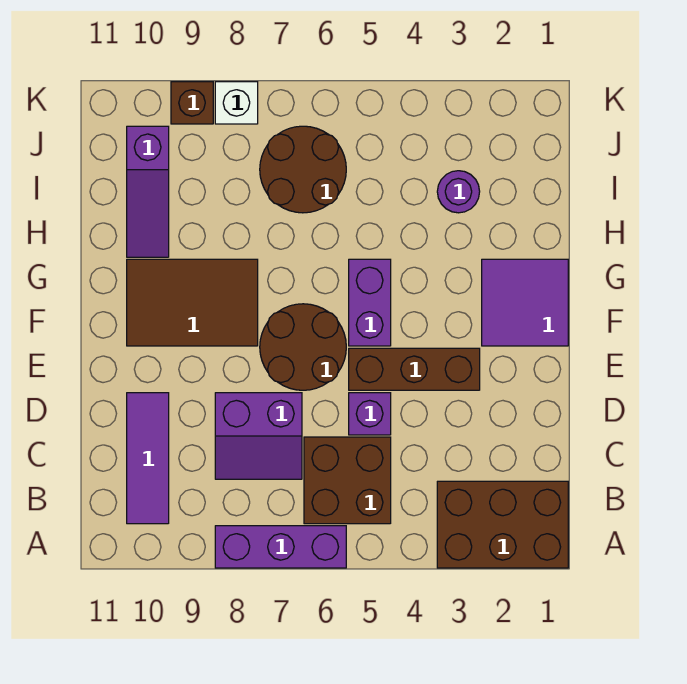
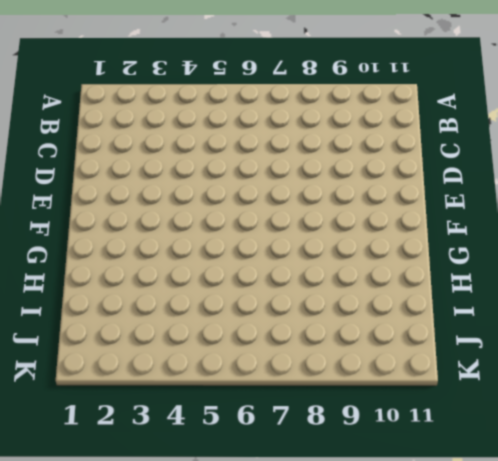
none -> brown 2x3 brick [437,481,568,568]
none -> purple 1x3 brick [215,526,346,568]
none -> brown 2x2 brick [304,437,391,524]

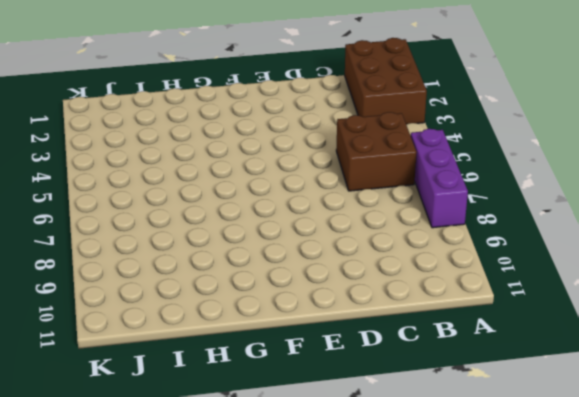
none -> purple 1x3 tile [127,393,169,524]
none -> purple 2x2 slope [215,393,302,479]
none -> purple 1x1 brick [349,393,391,435]

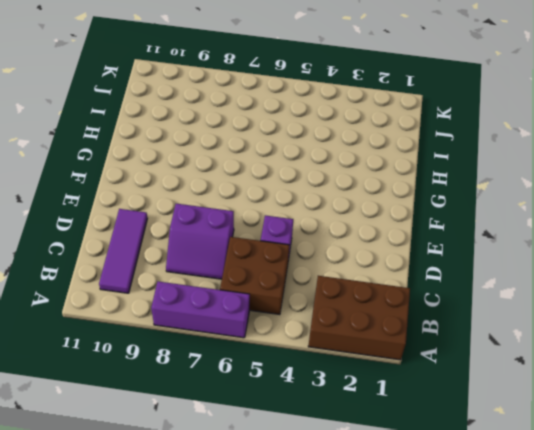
none -> brown 1x3 brick [349,348,480,390]
none -> brown 2x2 round brick [260,304,346,390]
none -> purple 2x2 tile [482,259,568,346]

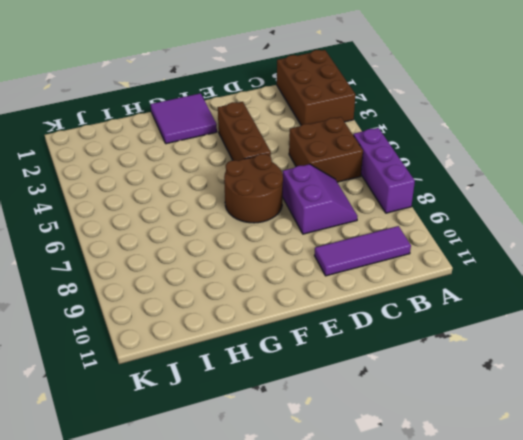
none -> purple 1x1 brick [349,393,391,435]
none -> purple 1x2 brick [349,259,391,346]
none -> brown 2x3 tile [127,259,258,346]

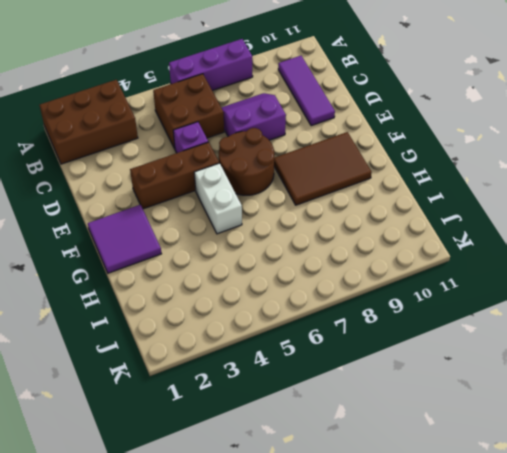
white 1x2 brick [194,163,242,234] -> purple 1x2 brick [349,259,391,346]
none -> purple 1x3 slope [127,126,169,257]
none -> purple 1x1 round brick [437,171,480,213]
none -> brown 2x2 round brick [260,126,346,213]

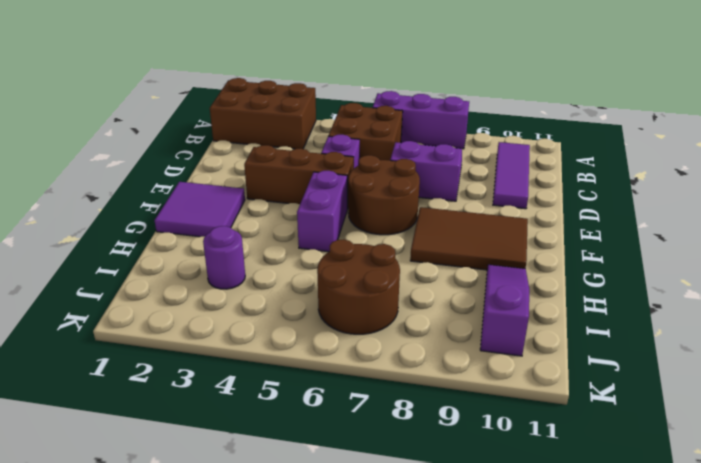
none -> white 1x1 brick [215,82,258,124]
none -> brown 1x1 brick [171,82,213,124]

